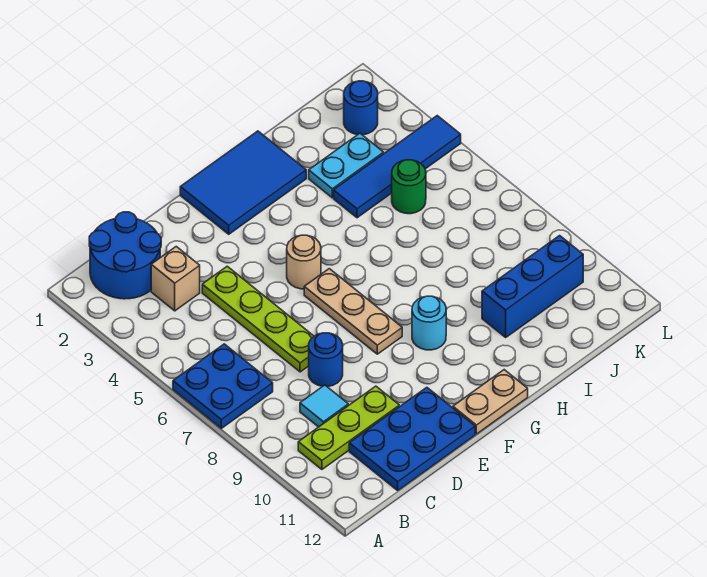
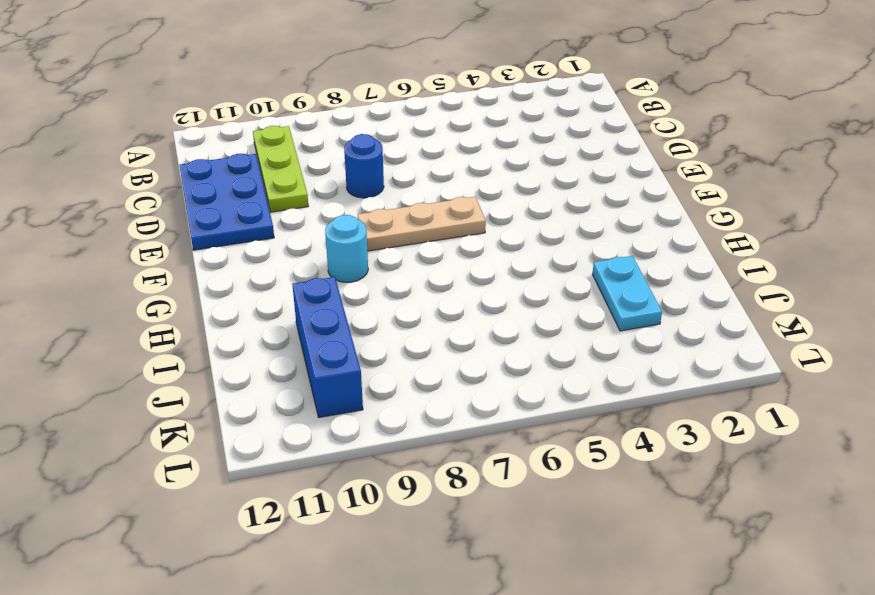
none -> blue 2x2 plate [173,344,273,428]
none -> blue 2x2 round brick [89,212,161,299]
none -> tan 1x1 brick [151,247,200,311]

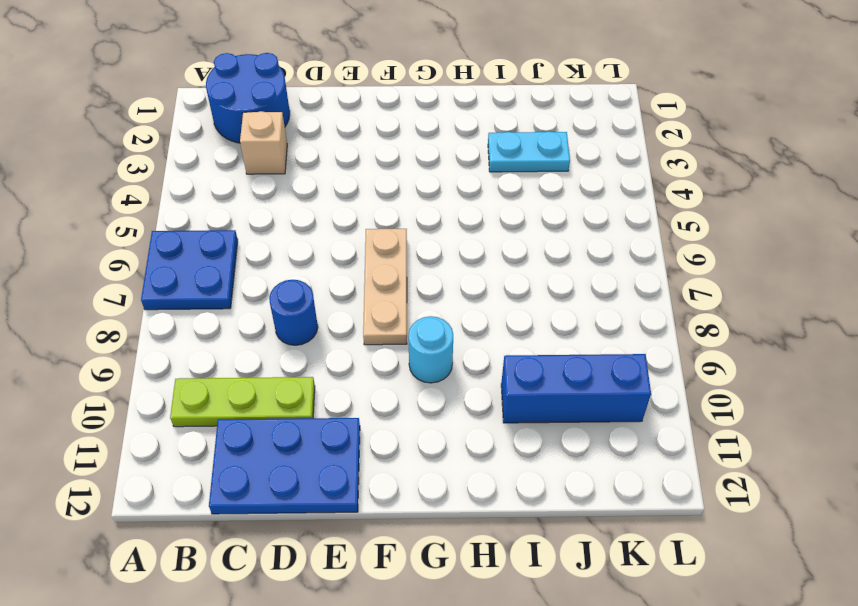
none -> cyan 1x1 tile [300,385,348,427]
none -> lime 1x4 plate [202,266,314,372]
none -> blue 2x3 tile [180,131,306,234]

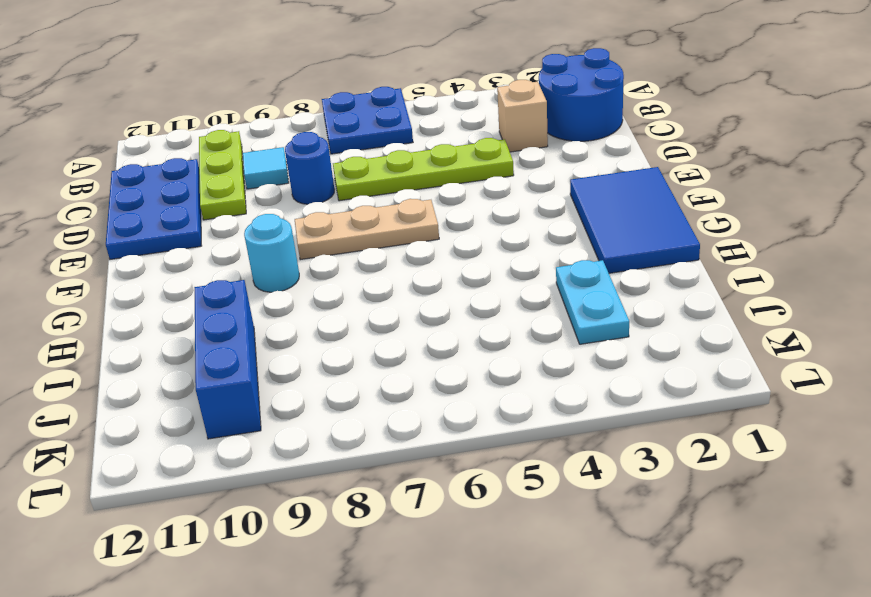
none -> tan 1x1 round brick [287,235,321,289]
none -> tan 1x2 plate [453,370,528,434]
none -> blue 1x4 tile [334,116,461,218]

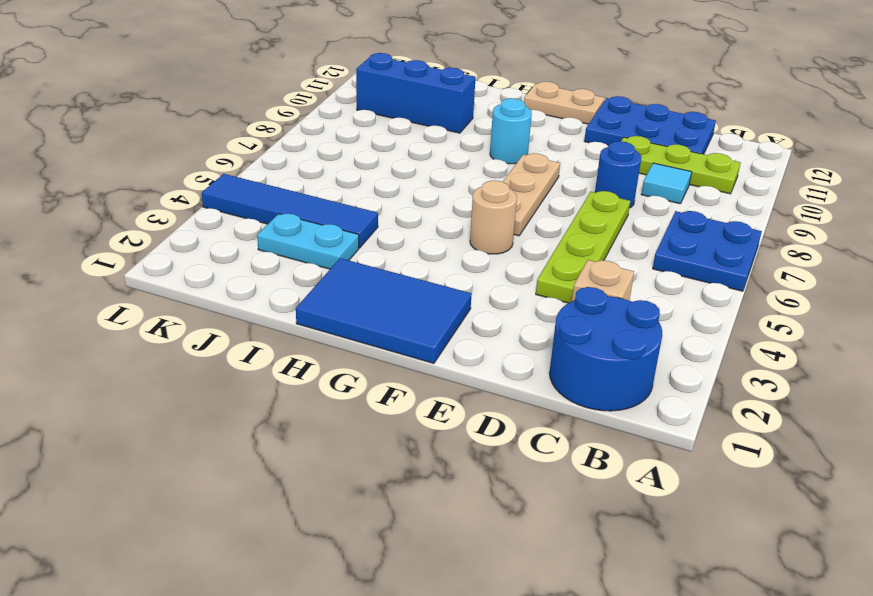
none -> green 1x1 round brick [392,160,426,214]
none -> blue 1x1 round brick [344,81,378,135]

